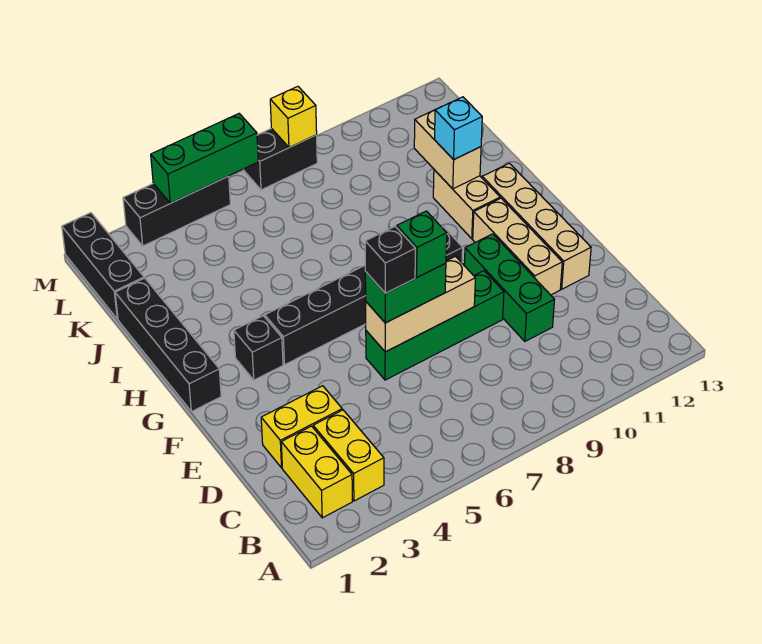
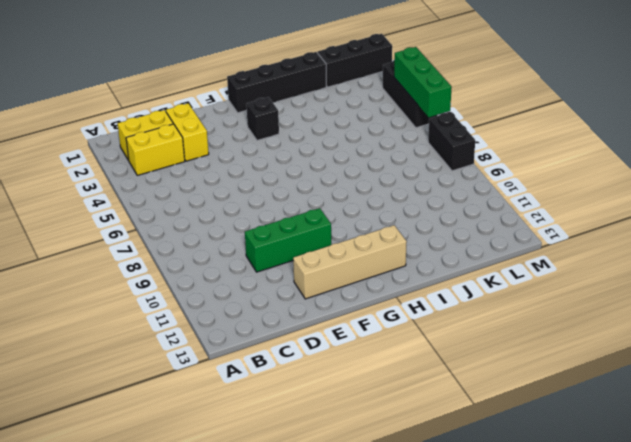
none -> green 1x4 brick [366,271,504,380]
none -> tan 1x3 brick [473,198,562,295]
none -> black 1x6 brick [265,227,463,364]

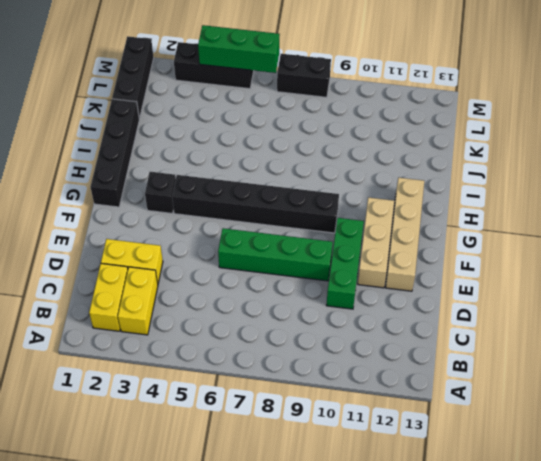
none -> tan 1x2 brick [433,170,500,239]
none -> tan 1x3 brick [366,256,475,352]
none -> tan 1x2 brick [414,110,481,189]

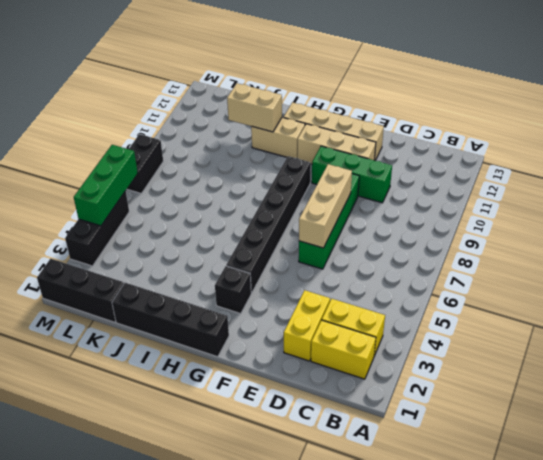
none -> yellow 1x1 brick [270,86,317,147]
none -> green 1x2 brick [365,263,446,323]
none -> cyan 1x1 brick [435,97,482,160]

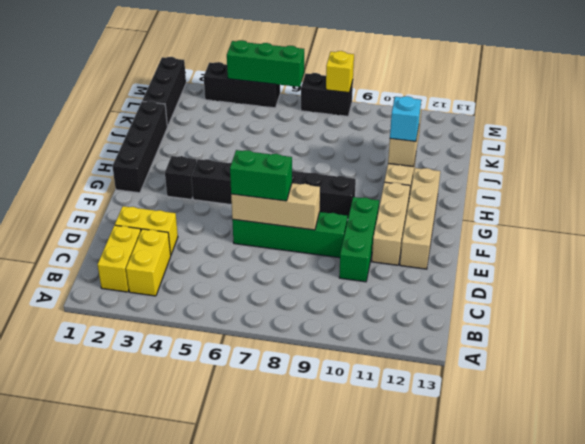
none -> black 1x1 brick [365,227,415,293]
none -> green 1x1 brick [397,211,447,277]

